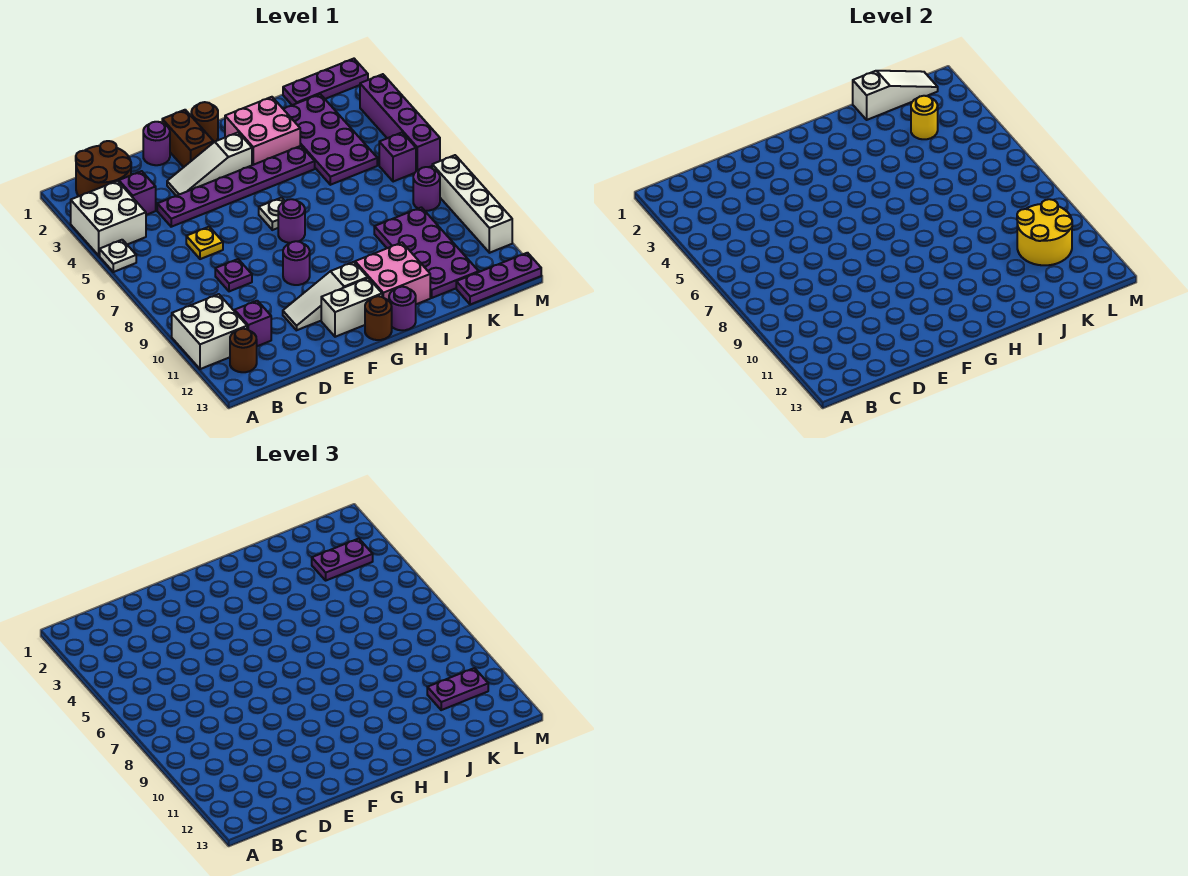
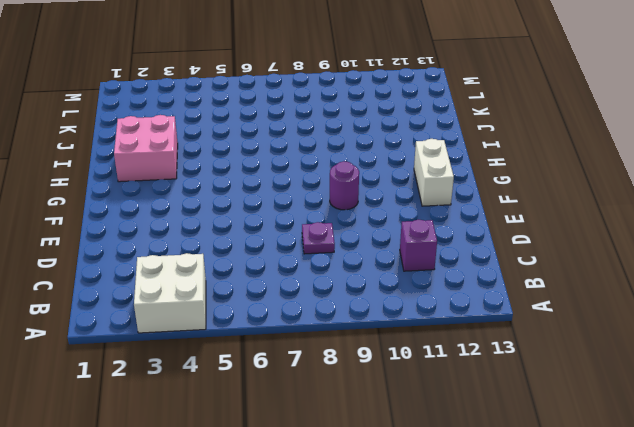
none -> white 1x1 plate [100,240,136,272]
none -> white 2x2 brick [172,294,247,369]
none -> brown 2x2 round brick [76,141,131,196]
none -> brown 1x1 round brick [230,329,257,372]

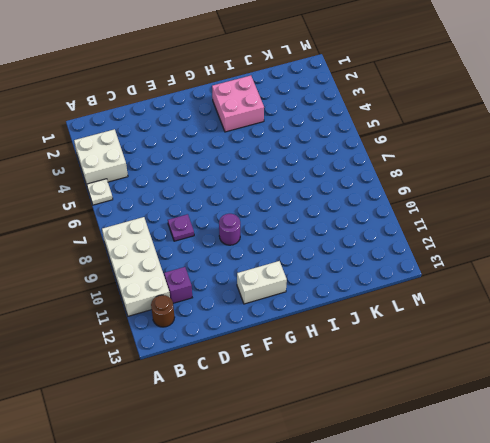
white 2x4 brick [102,217,170,316] -> white 2x2 brick [172,294,247,369]
none -> brown 2x2 round brick [76,141,131,196]
none -> purple 1x1 brick [119,171,156,215]
none -> purple 1x6 plate [157,146,315,227]
none -> yellow 1x1 plate [186,227,223,259]

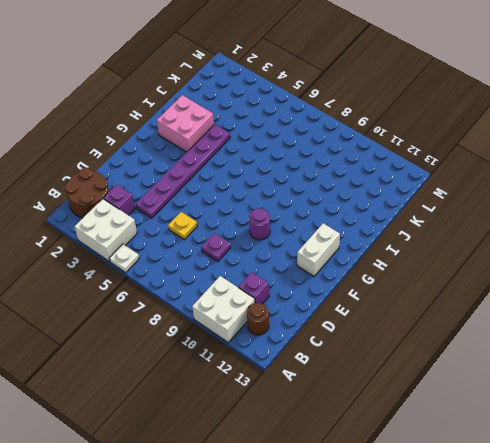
none -> purple 1x1 round brick [143,122,170,165]
none -> white 1x3 slope [167,133,252,196]
none -> white 1x3 slope [283,262,368,330]
none -> brown 1x2 brick [162,110,213,167]

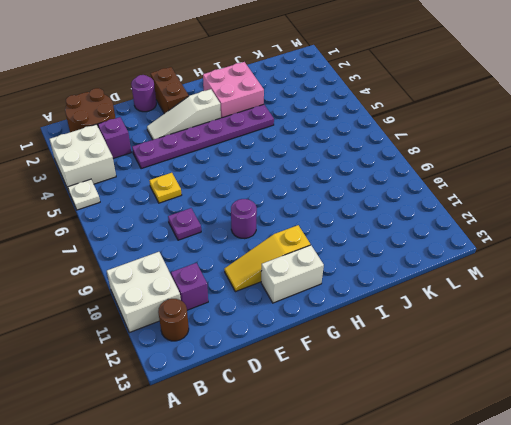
yellow 1x3 slope [224,225,310,292] -> white 1x3 slope [283,262,368,330]
none -> brown 1x1 round brick [191,102,218,143]
none -> white 1x1 plate [259,198,285,230]
none -> purple 1x1 round brick [278,199,305,243]
none -> brown 1x1 round brick [365,296,392,340]

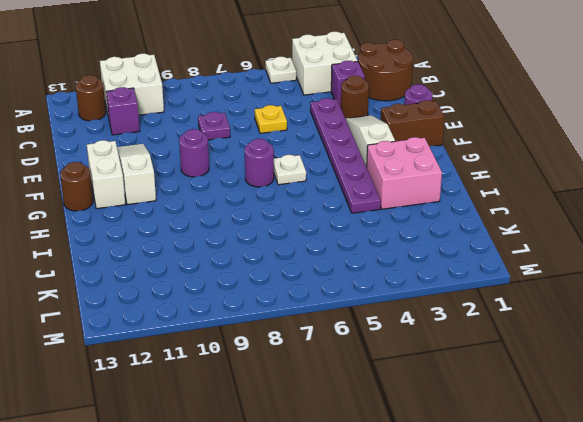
brown 1x1 round brick [341,76,369,118] -> brown 1x1 round brick moved to [191,102,218,143]
none -> pink 2x2 brick [355,243,430,304]
none -> purple 1x1 round brick [389,287,416,330]
none -> purple 2x4 plate [284,94,377,185]
none -> purple 2x4 plate [374,207,479,298]

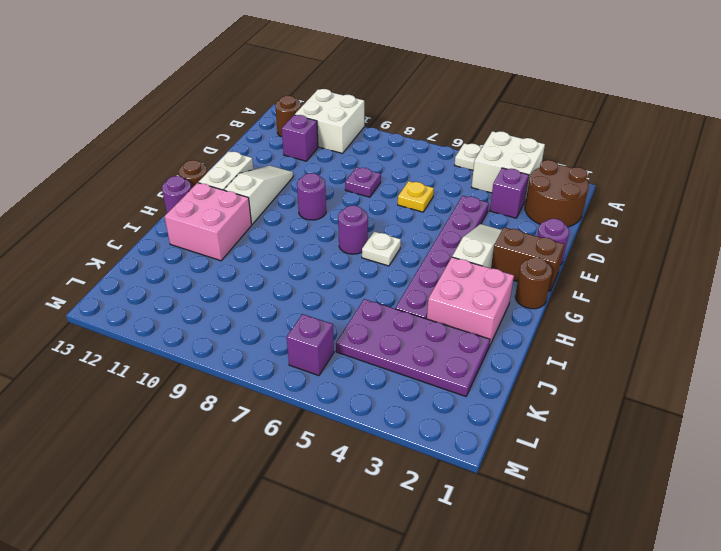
none -> purple 2x4 plate [374,207,479,298]
none -> purple 1x3 plate [283,59,368,105]
none -> purple 1x3 plate [456,253,541,305]
none -> purple 1x1 round brick [413,167,440,211]

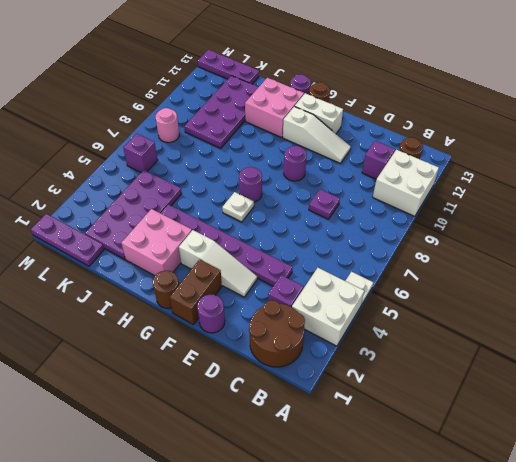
pink 1x1 round brick [156,108,179,143] -> purple 1x1 round brick [413,167,440,211]
none -> yellow 1x1 plate [186,227,223,259]
none -> purple 1x4 brick [360,74,440,171]
none -> white 1x4 brick [432,155,512,253]
none -> white 1x3 slope [853,71,938,120]

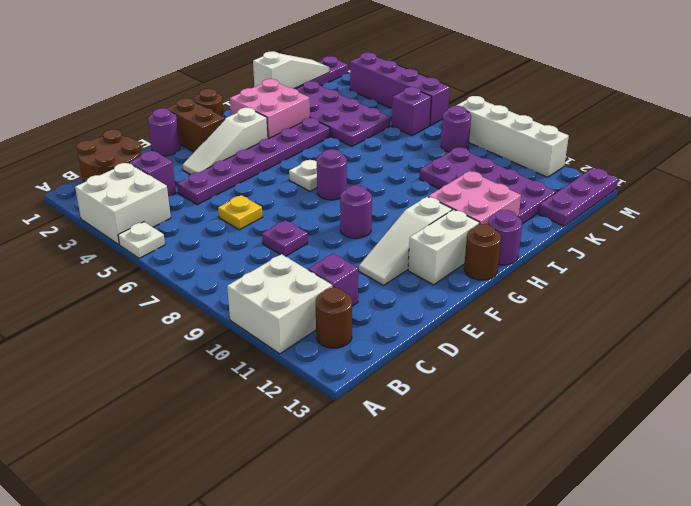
none -> yellow 1x1 round brick [911,96,938,139]
none -> yellow 2x2 round brick [1017,199,1072,265]
none -> purple 1x2 plate [312,539,373,580]
none -> purple 1x2 plate [427,668,488,710]

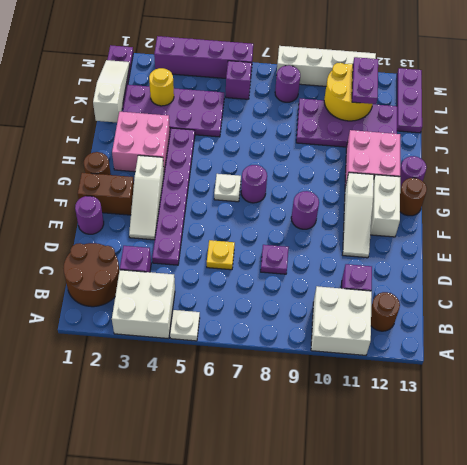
none -> purple 1x2 plate [312,539,373,580]

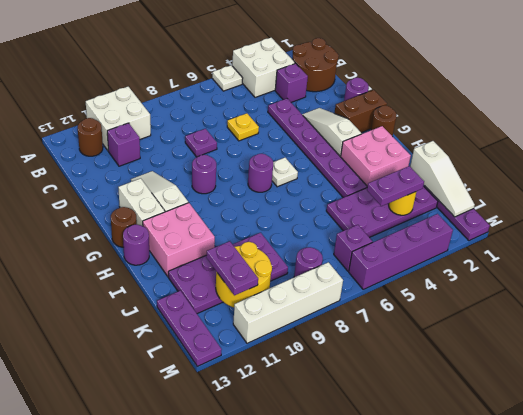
purple 1x2 plate [367,166,424,206] -> purple 1x2 plate turned to [312,539,373,580]

